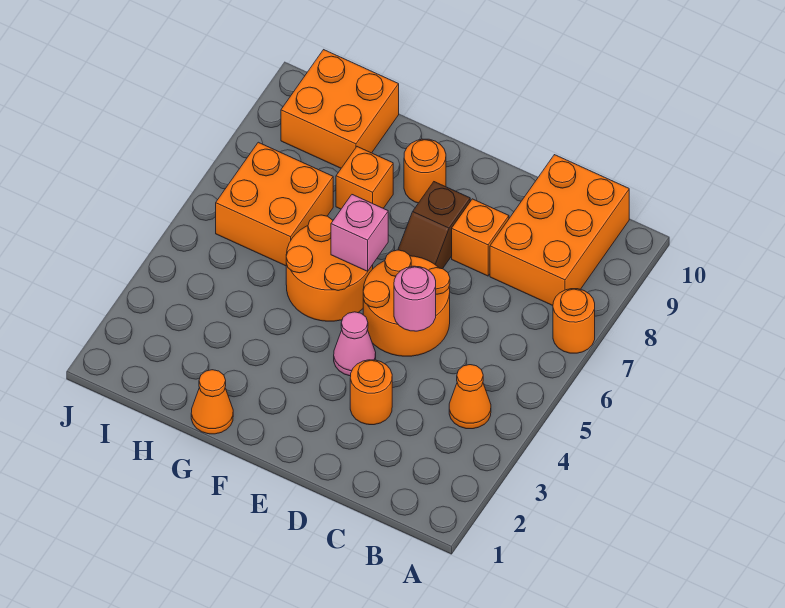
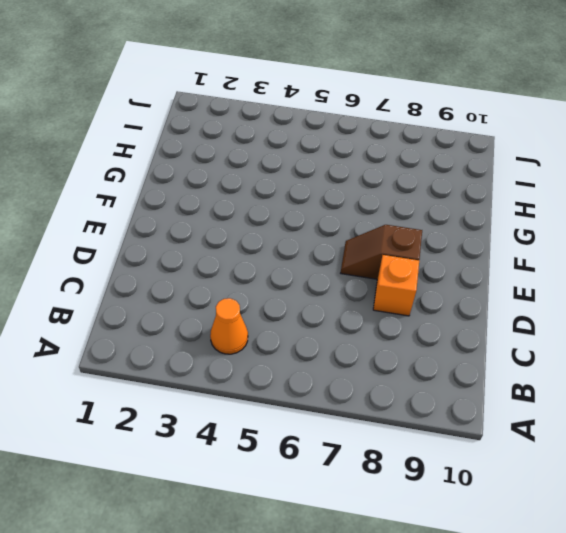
none -> orange 1x1 round brick [553,289,595,353]
none -> orange 2x3 brick [490,155,629,305]
none -> orange 1x1 round brick [350,360,392,425]

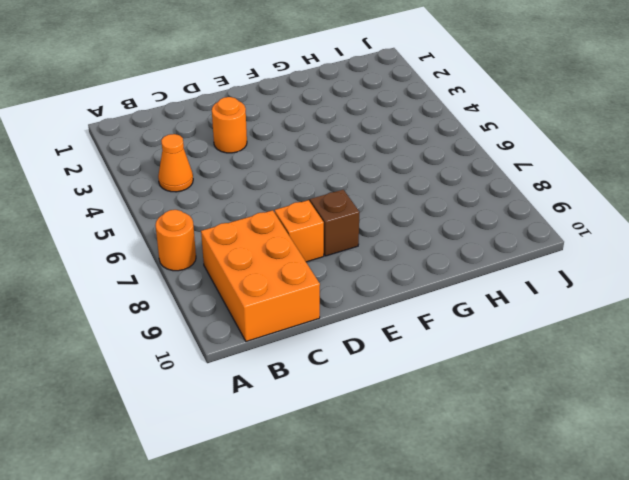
none -> orange 2x2 round brick [363,250,450,356]
none -> pink 1x1 cone [334,312,376,376]
none -> orange 2x2 round brick [286,215,373,321]

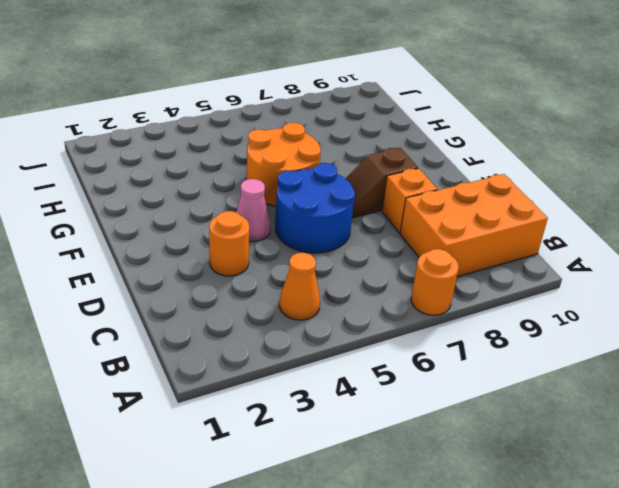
blue 2x2 round brick [275,163,355,253] -> orange 2x2 round brick [363,250,450,356]
none -> orange 1x1 round brick [404,139,446,203]
none -> orange 1x1 cone [191,370,233,434]
none -> orange 1x1 brick [336,147,393,209]

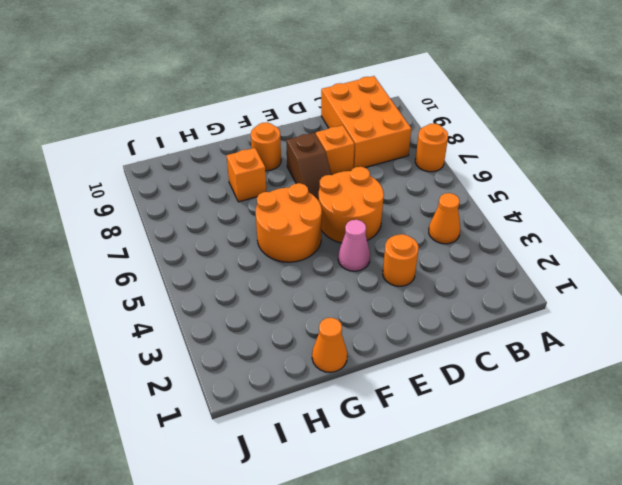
none -> orange 2x2 brick [216,142,333,266]
none -> orange 2x2 brick [281,50,399,168]
none -> pink 1x1 round brick [394,266,436,331]

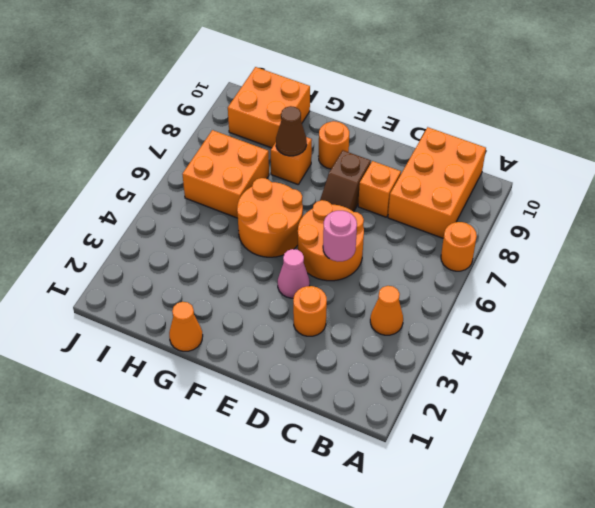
brown 1x1 cone [276,106,307,156] -> none
none -> pink 1x1 brick [331,195,388,271]

